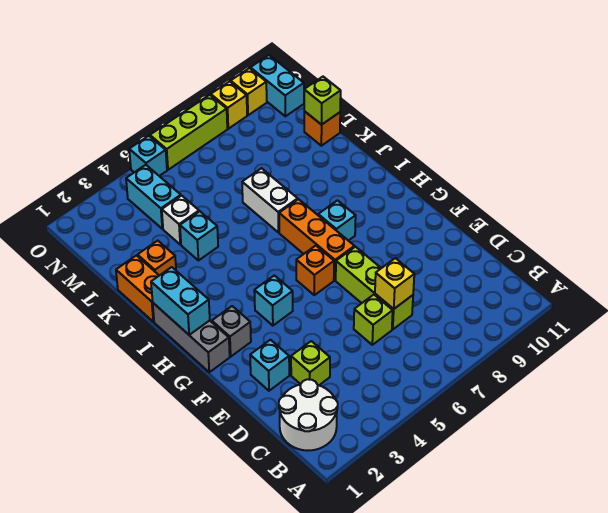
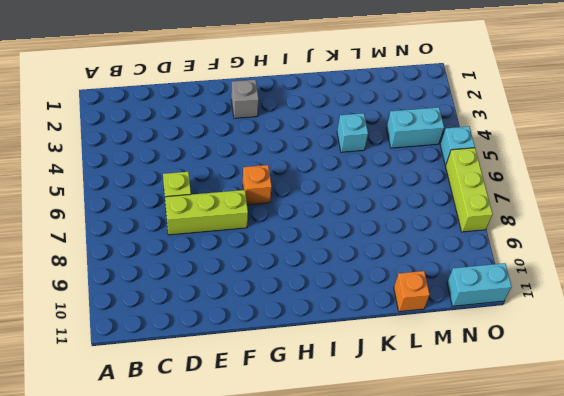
none -> white 2x2 round brick [279,379,338,451]
none -> lime 1x1 brick [291,341,330,385]
none -> cyan 1x1 brick [250,340,289,391]

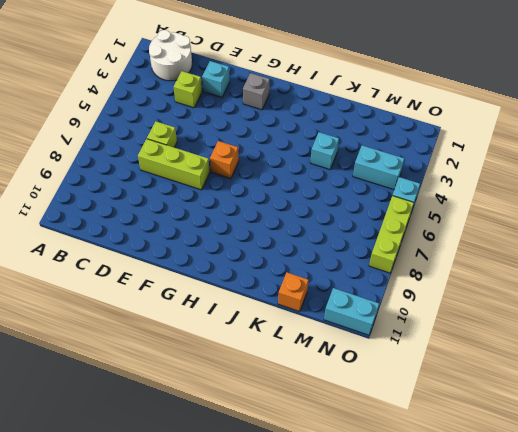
none -> grey 1x3 brick [153,303,230,372]
none -> cyan 1x1 brick [254,275,293,326]
none -> orange 1x3 brick [279,199,355,280]

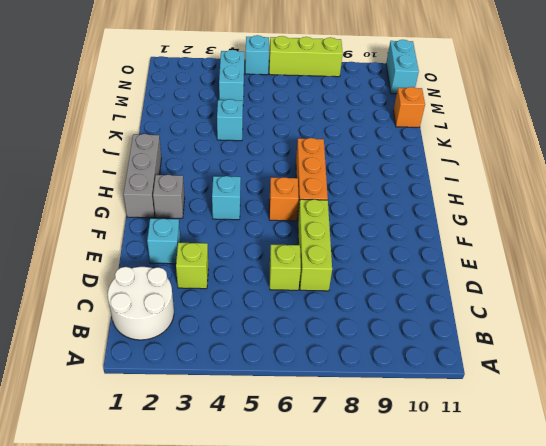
none -> cyan 1x1 brick [318,200,356,241]
none -> orange 1x2 brick [116,255,159,322]
none -> white 1x2 brick [242,168,298,233]

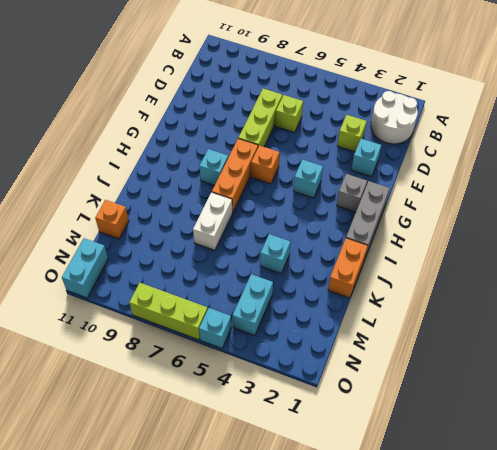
none -> orange 1x1 brick [138,241,176,276]
none -> white 1x1 brick [162,196,199,245]
none -> yellow 1x1 brick [211,81,247,129]

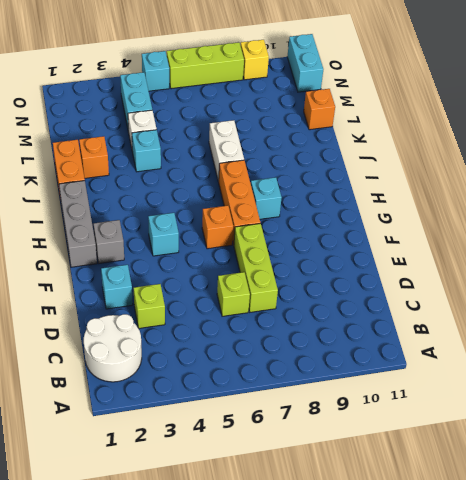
none -> yellow 1x1 brick [231,68,267,115]
none -> yellow 1x1 brick [375,258,414,309]
none -> cyan 1x2 brick [151,267,210,335]

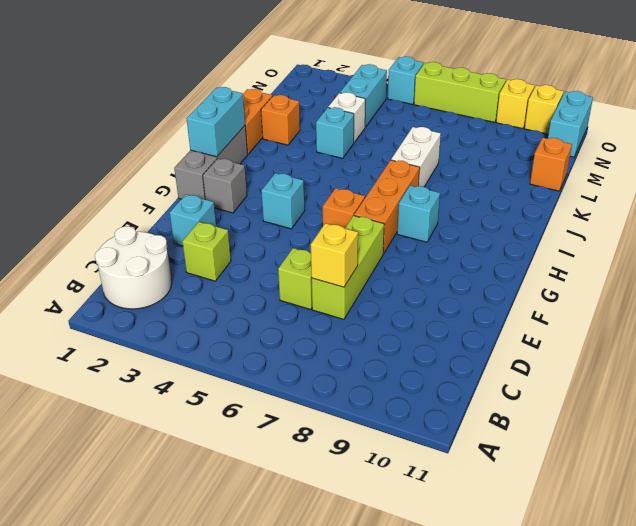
none -> lime 1x1 brick [304,77,341,125]

